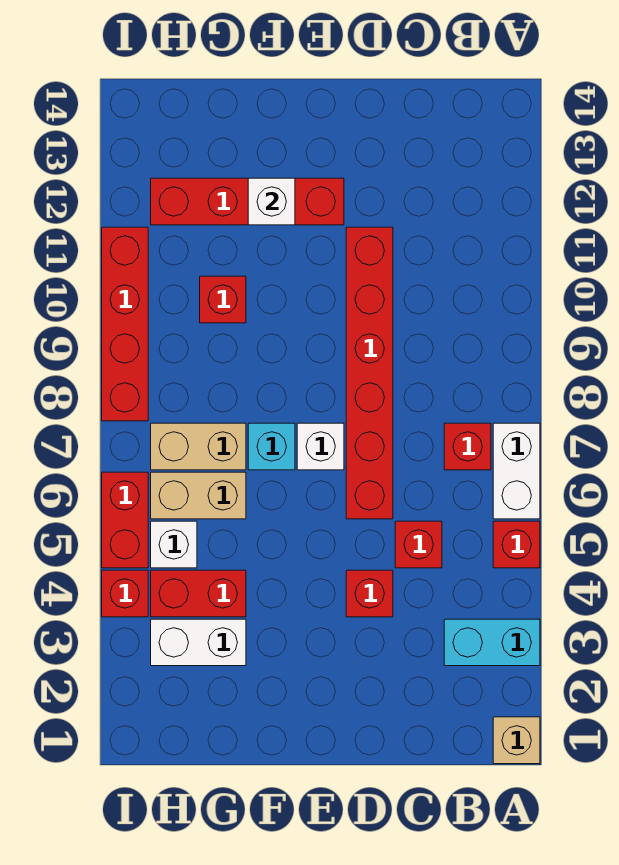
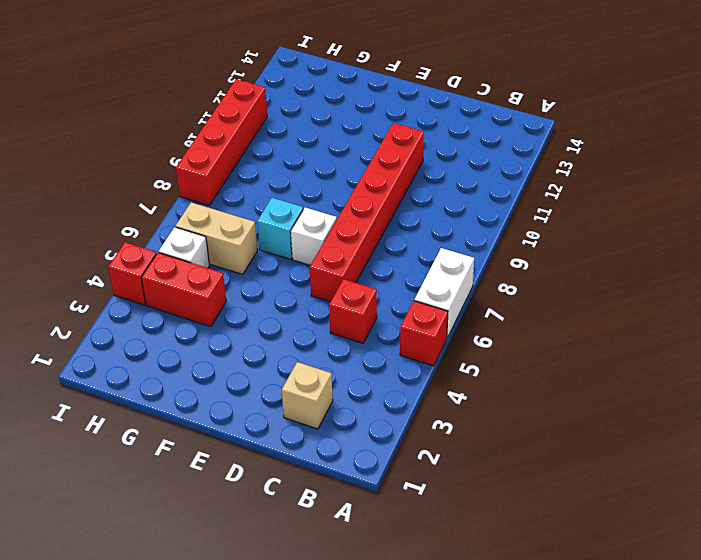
tan 1x1 brick [282,362,333,429] -> tan 1x1 brick moved to [493,717,540,764]
none -> cyan 1x2 brick [444,619,540,666]
none -> red 1x1 brick [444,423,491,470]
none -> red 1x1 brick [346,570,393,617]

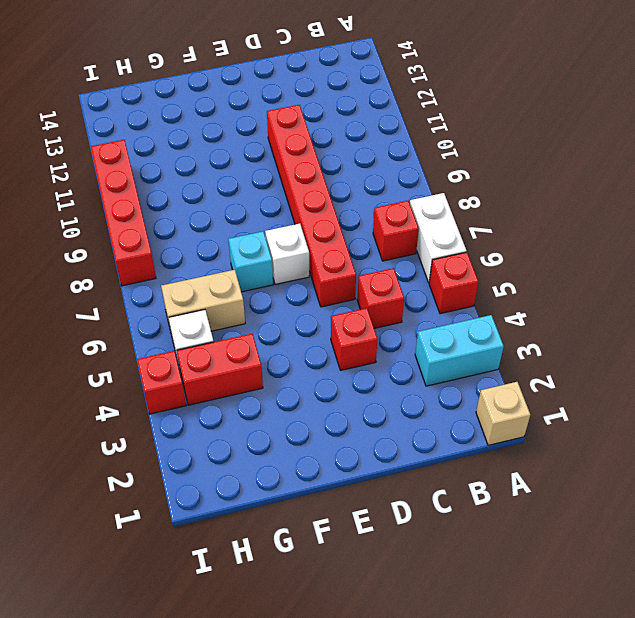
none -> red 1x4 brick [151,178,344,225]
none -> white 1x2 brick [151,619,246,666]
none -> tan 1x2 brick [151,423,246,470]

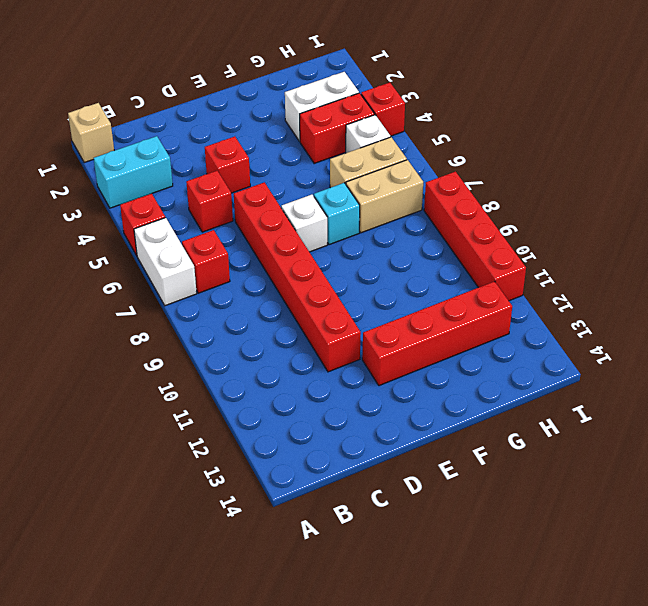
none -> red 1x1 brick [200,276,246,323]
none -> red 1x2 brick [102,472,148,568]
none -> white 1x1 brick [248,178,295,225]

